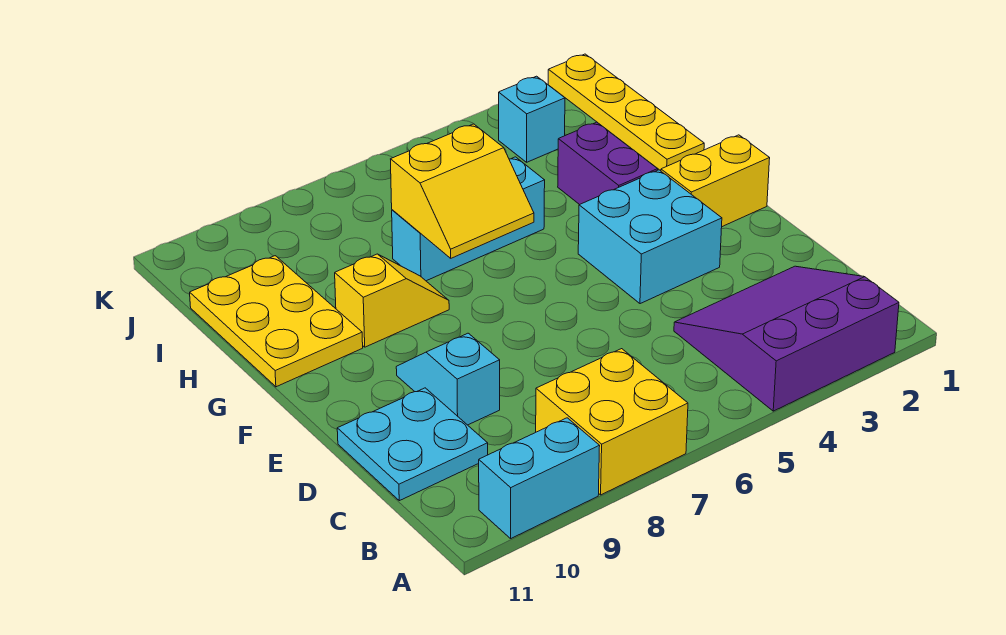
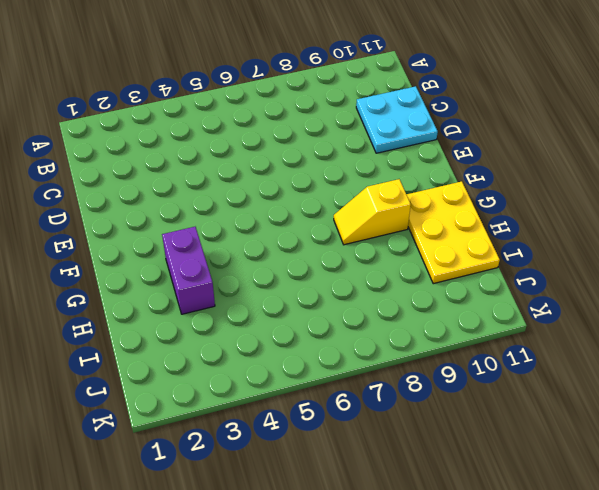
none -> purple 3x3 slope [674,266,899,411]
none -> yellow 2x2 brick [536,349,688,495]
none -> cyan 1x2 brick [479,418,600,538]

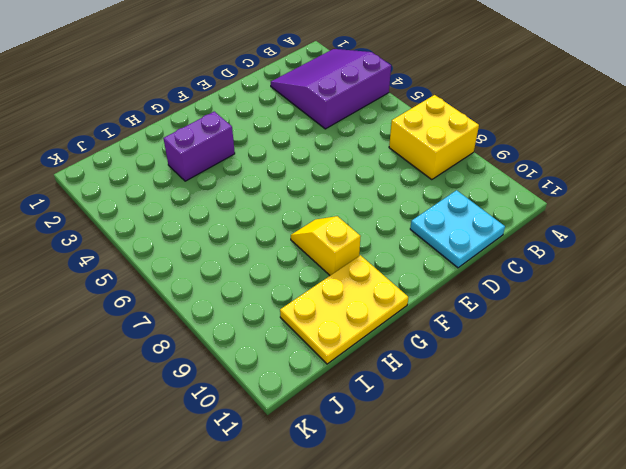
purple 3x3 slope [271,49,391,129] -> purple 3x3 slope turned to [674,266,899,411]
none -> cyan 1x2 brick [479,418,600,538]
none -> cyan 1x2 slope [396,333,500,425]
none -> cyan 2x2 brick [578,170,722,304]

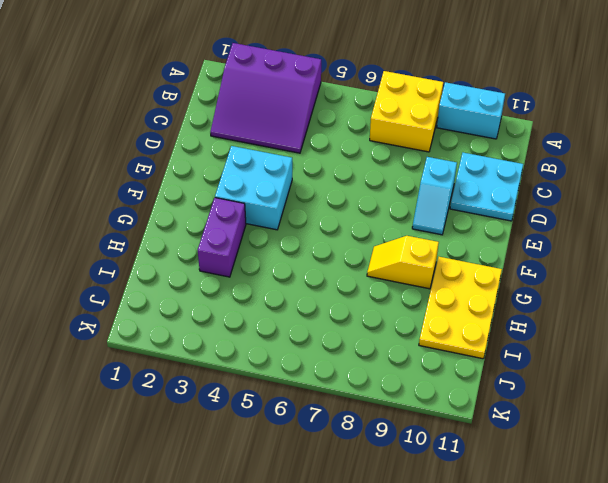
none -> yellow 1x2 brick [661,135,770,227]
none -> yellow 1x4 plate [548,54,704,171]
none -> cyan 1x3 brick [392,157,545,281]

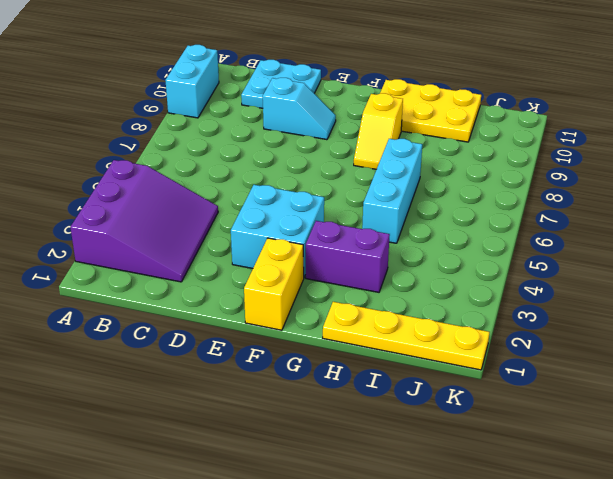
none -> yellow 2x2 brick [536,349,688,495]
none -> cyan 1x1 brick [499,76,565,162]
none -> yellow 2x2 slope [391,124,534,258]

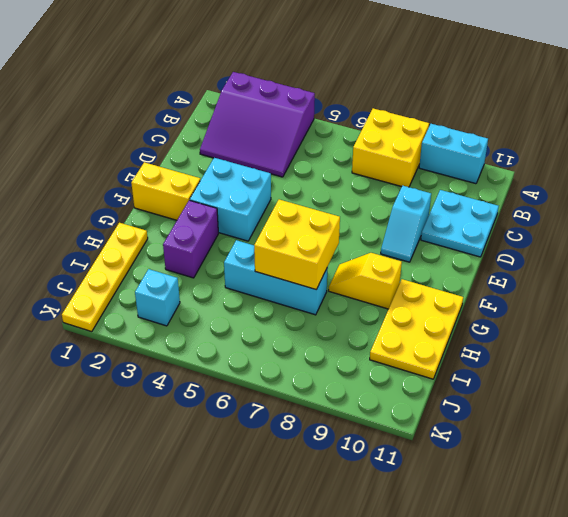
yellow 2x2 brick [254,200,340,290] -> yellow 2x2 slope [391,124,534,258]

